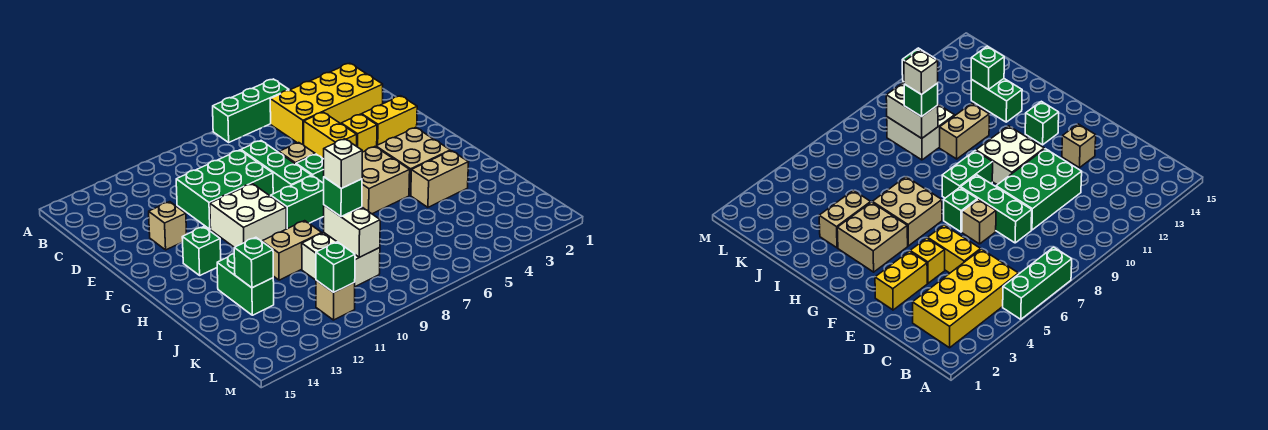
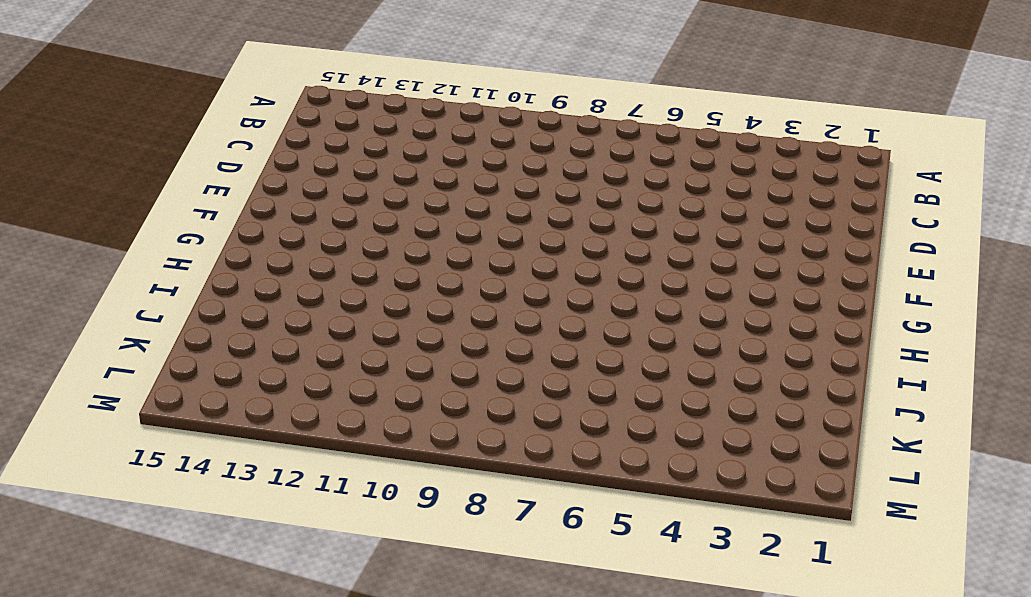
none -> green 1x3 brick [213,79,289,142]
none -> yellow 2x4 brick [270,64,383,145]
none -> yellow 1x2 brick [304,112,357,159]

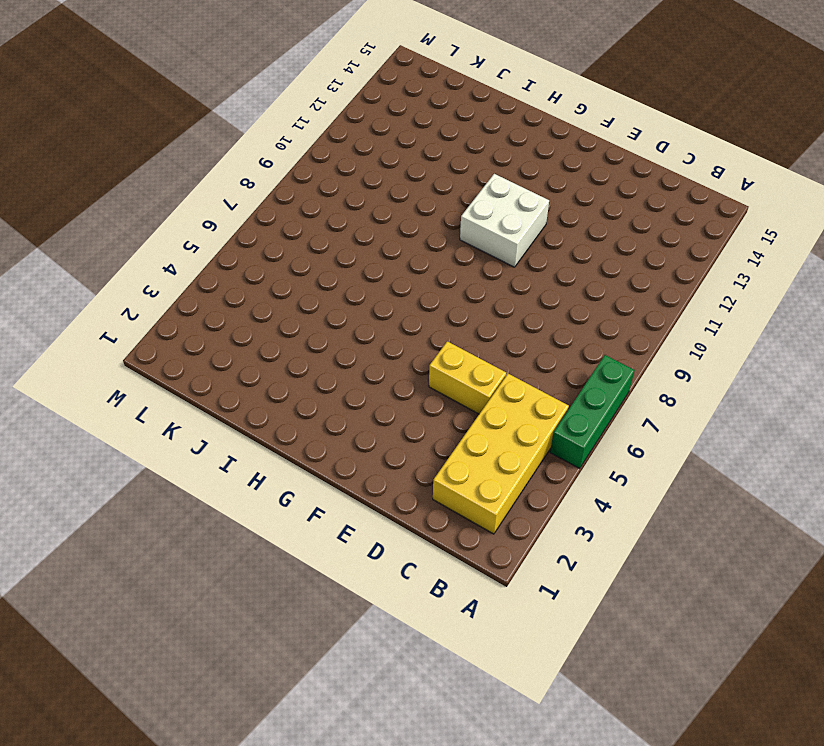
none -> green 1x3 brick [241,141,312,194]
none -> green 2x3 brick [176,150,273,229]
none -> yellow 1x2 brick [362,96,417,145]

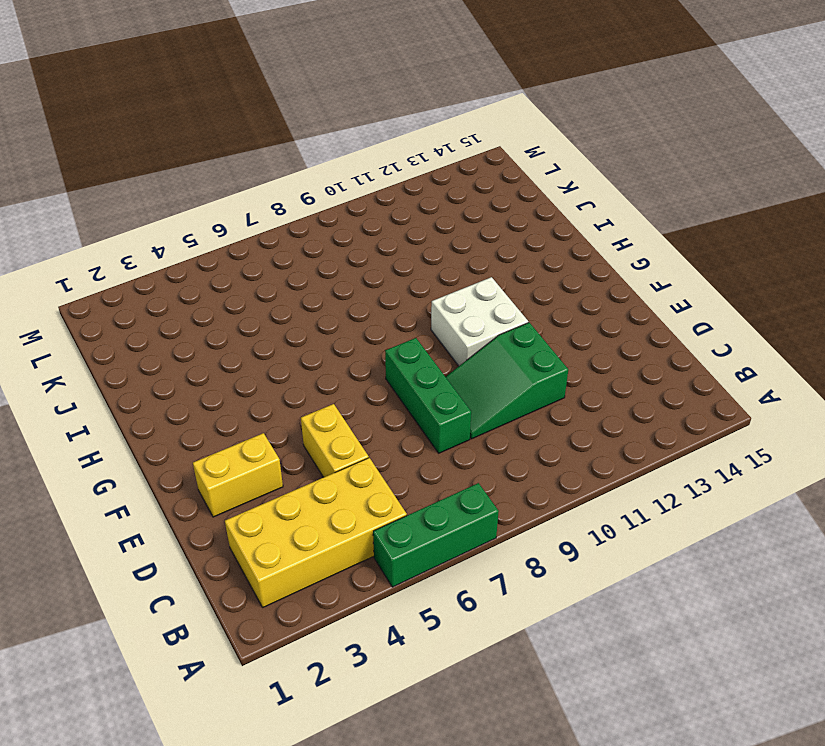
green 2x3 slope [446,323,568,439] -> green 2x3 brick [176,150,273,229]
none -> yellow 1x1 brick [341,114,377,152]
none -> tan 1x1 brick [279,143,315,164]
none -> tan 1x1 brick [149,202,187,250]

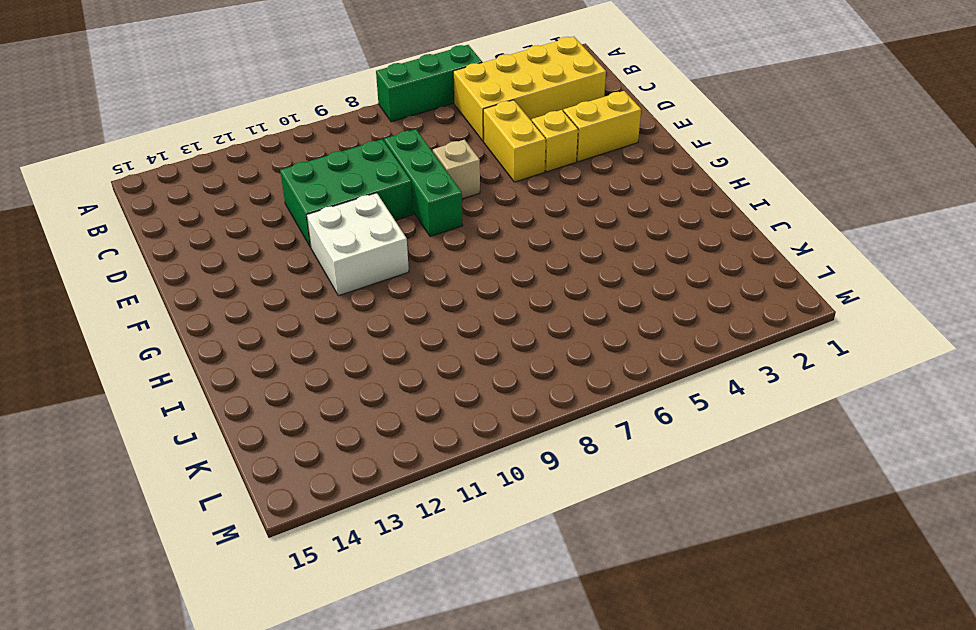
none -> tan 1x1 brick [149,202,187,250]
none -> green 1x1 brick [296,154,324,183]
none -> tan 2x2 brick [376,128,450,195]

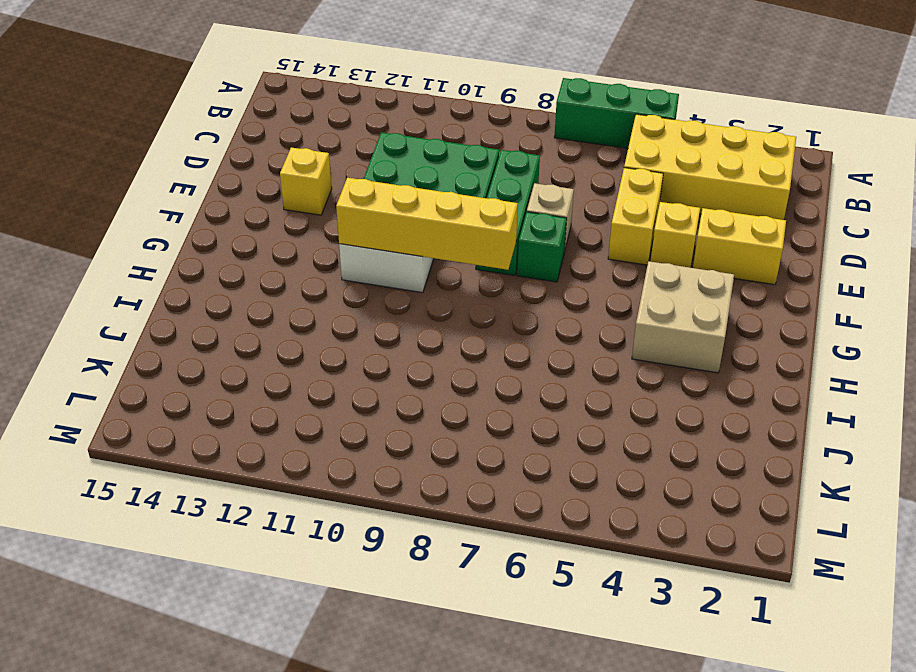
yellow 1x1 brick [280,148,332,215] -> tan 1x1 brick [149,202,187,250]
yellow 1x4 brick [336,178,518,270] -> none
none -> tan 2x2 brick [362,147,410,214]
none -> green 1x2 brick [271,176,324,229]
none -> green 1x1 brick [182,227,221,275]

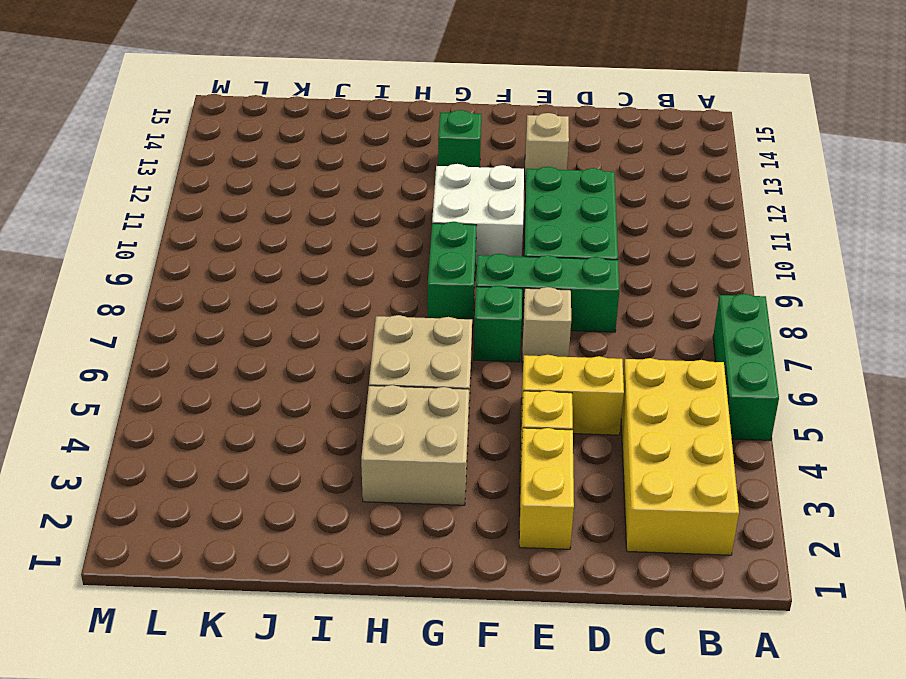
none -> tan 1x2 brick [411,151,469,207]
none -> tan 1x2 brick [262,221,322,280]
none -> green 1x2 brick [217,254,274,315]

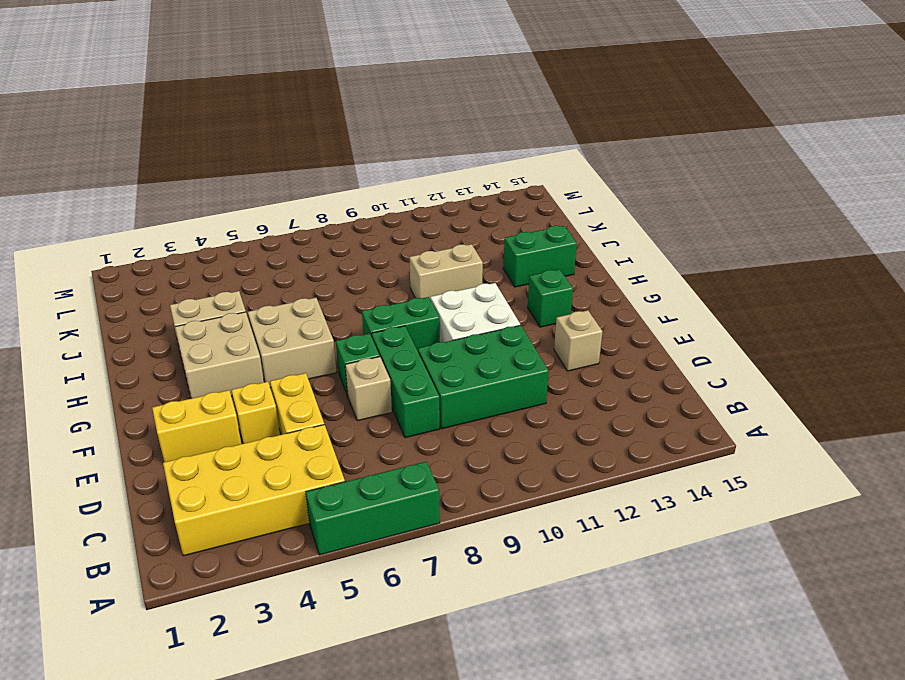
green 1x2 brick [503,226,577,287] -> green 1x2 brick turned to [217,254,274,315]
none -> white 2x2 brick [302,233,380,287]
none -> tan 1x1 brick [316,280,355,320]
none -> white 1x2 brick [324,205,380,257]

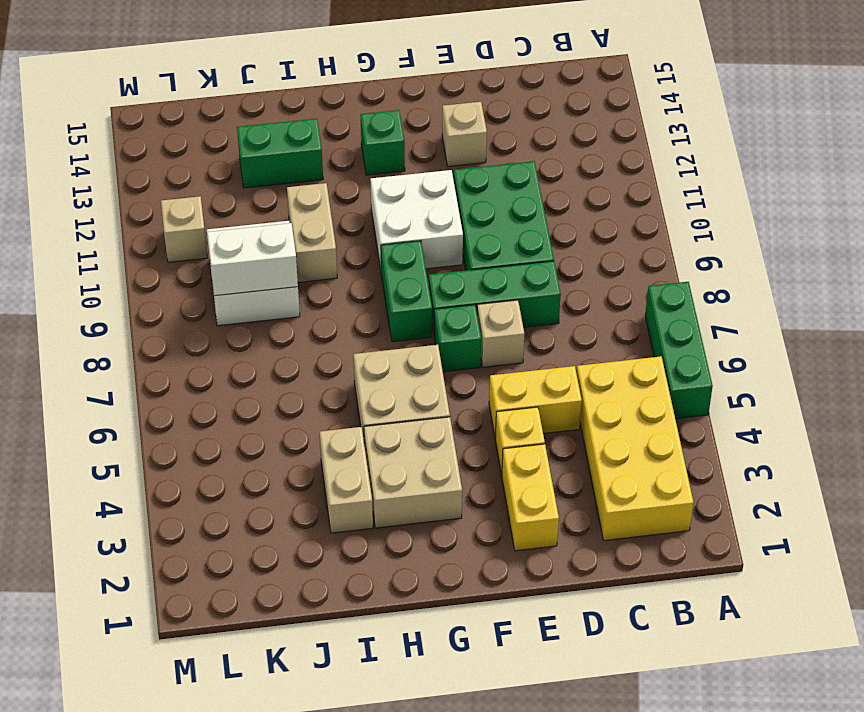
none -> green 1x1 brick [234,237,273,288]
none -> green 1x1 brick [316,242,355,292]
none -> green 1x1 brick [324,177,362,217]

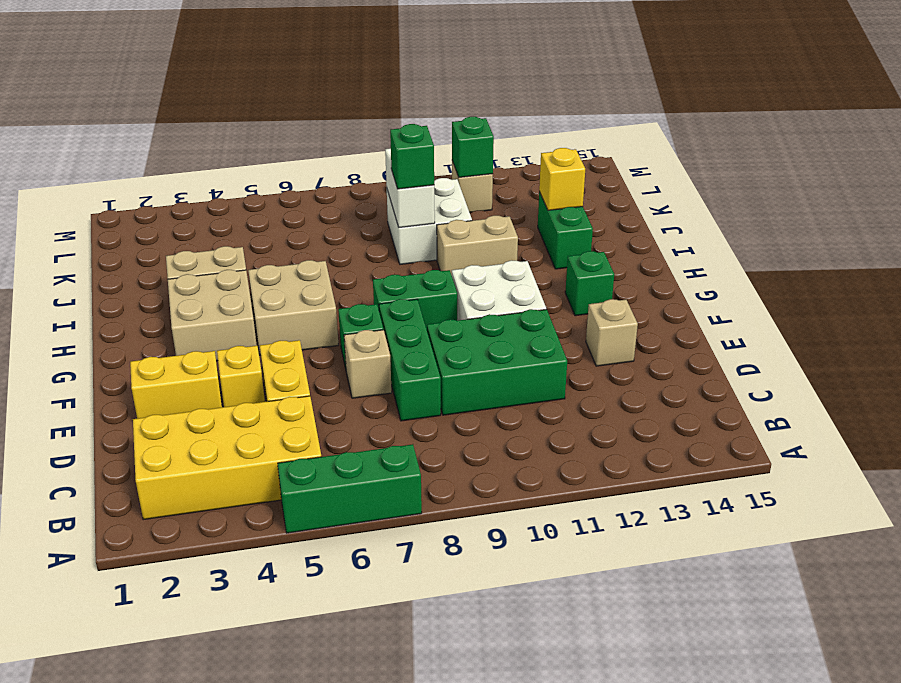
yellow 1x1 brick [539,148,585,210] -> green 1x1 brick [234,237,273,288]
none -> white 1x1 brick [324,139,362,188]

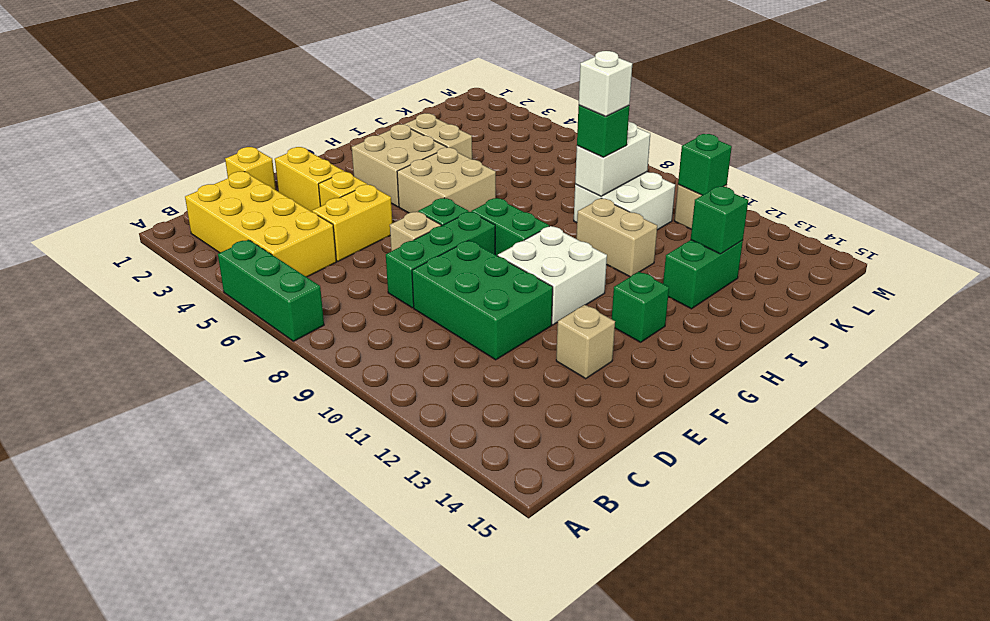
yellow 1x1 brick [225,147,276,190] -> none

